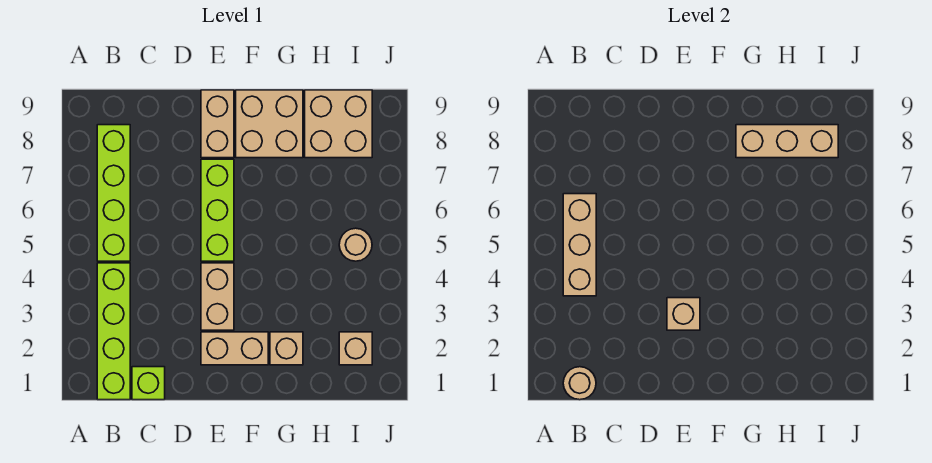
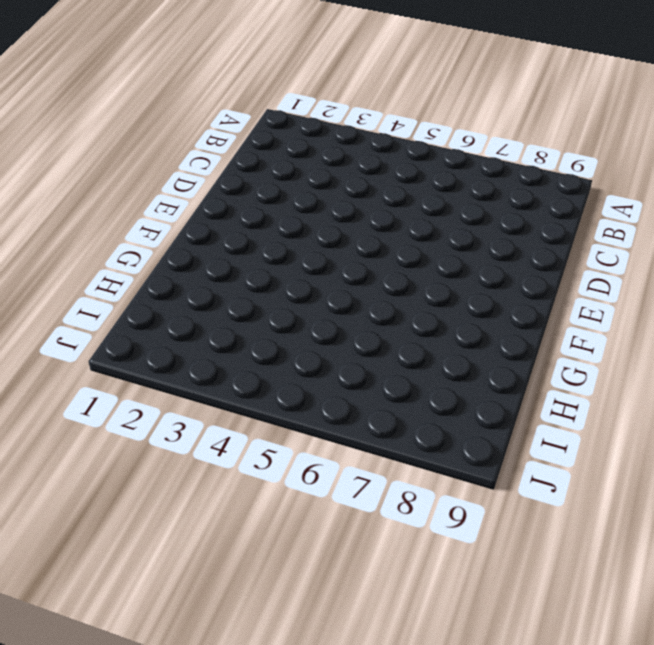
none -> lime 1x4 brick [97,263,130,400]
none -> lime 1x4 brick [97,125,130,261]
none -> lime 1x1 brick [132,367,165,400]

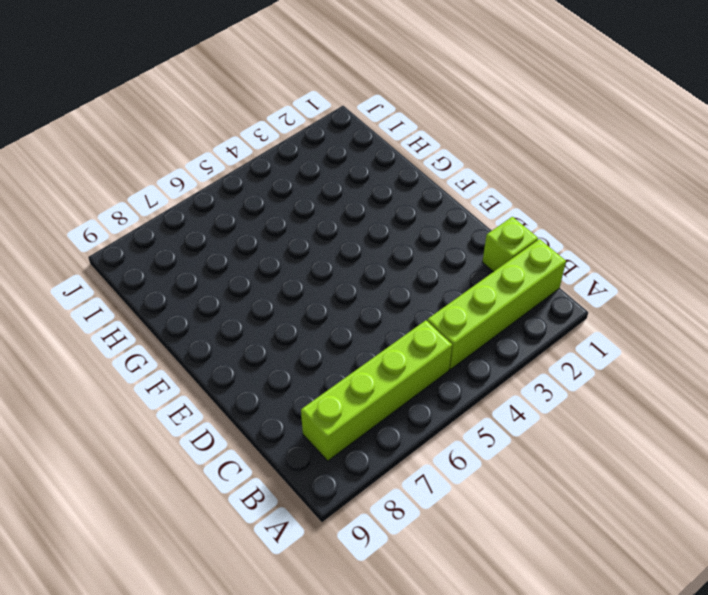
none -> tan 1x2 brick [201,332,268,365]
none -> tan 1x2 brick [201,263,234,330]
none -> lime 1x3 brick [201,159,234,261]

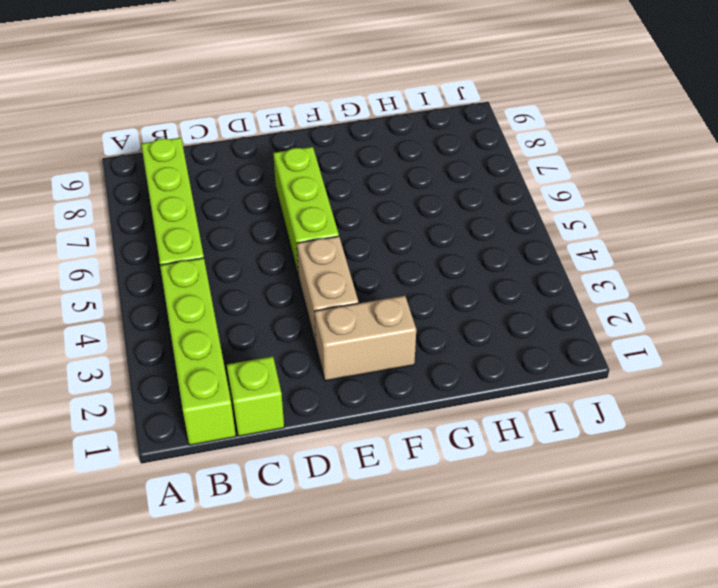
none -> tan 1x2 brick [201,90,234,158]
none -> tan 2x2 brick [236,90,303,158]
none -> tan 1x1 brick [270,332,303,365]

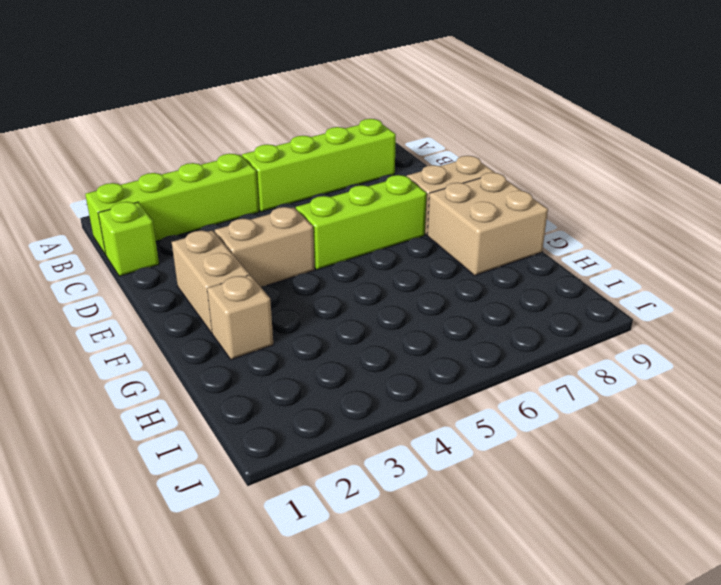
none -> tan 2x2 brick [305,90,372,158]
none -> tan 1x1 brick [339,332,372,365]
none -> tan 1x1 round brick [339,228,372,261]

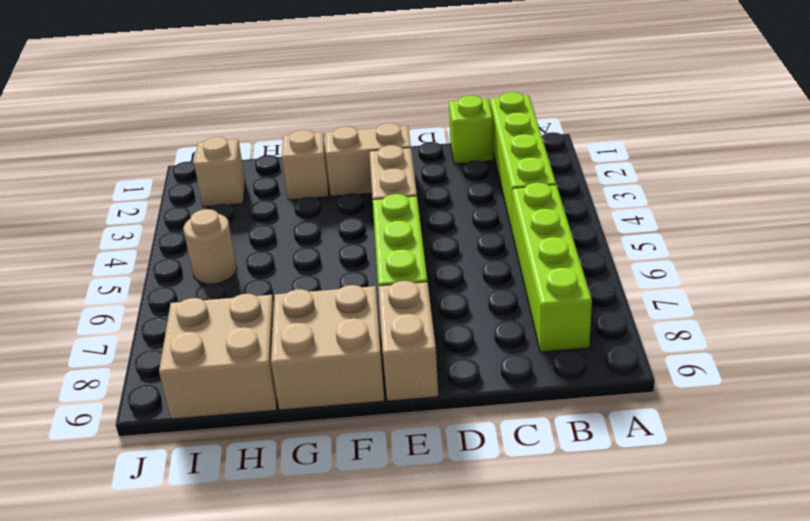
none -> tan 1x1 round brick [563,367,596,400]
none -> tan 1x3 brick [563,194,596,296]
none -> tan 1x1 brick [667,298,700,330]

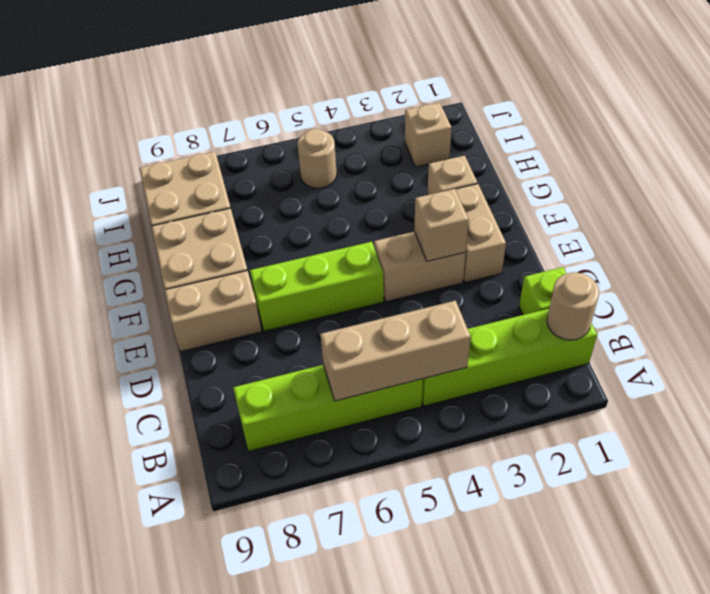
none -> tan 1x3 brick [736,125,838,158]

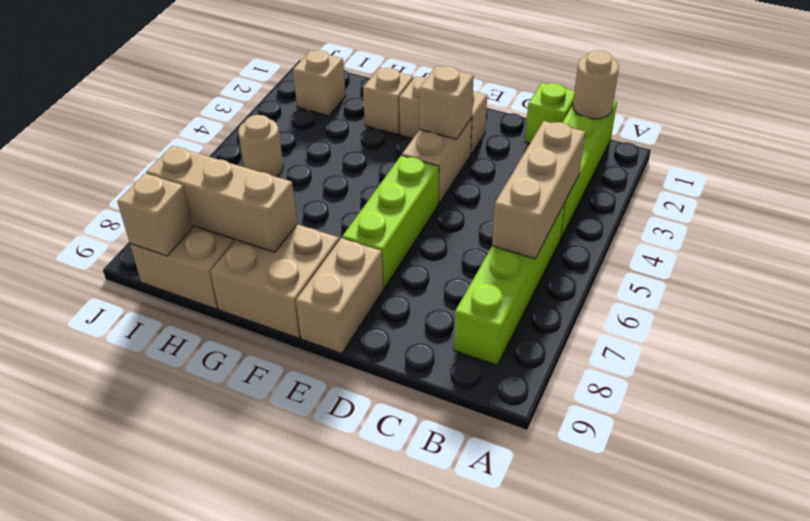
tan 1x1 brick [117,173,193,256] -> none

